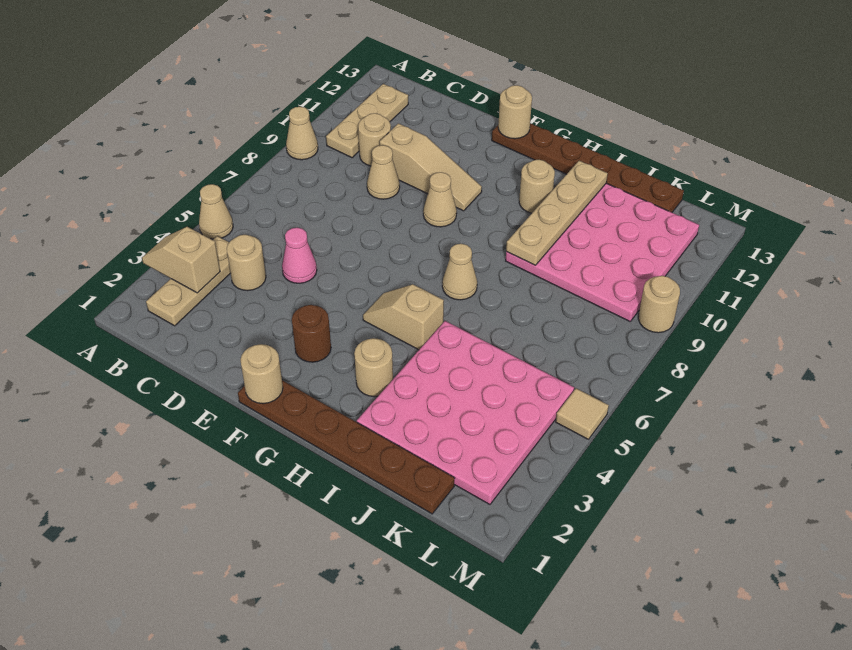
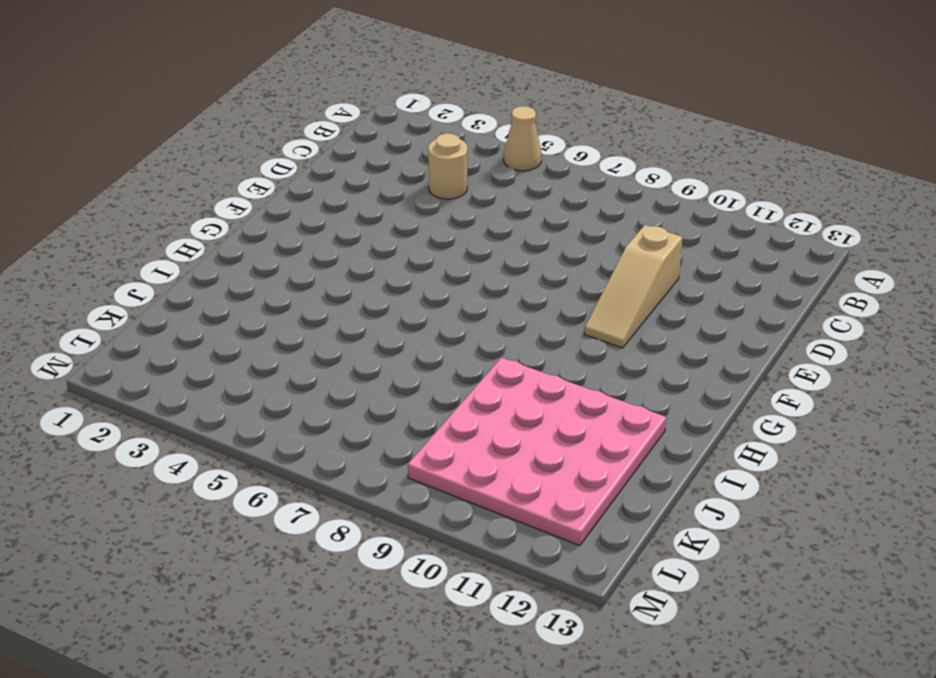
none -> tan 1x1 cone [286,107,318,160]
none -> tan 1x3 plate [146,236,230,326]
none -> tan 1x3 plate [326,84,408,158]

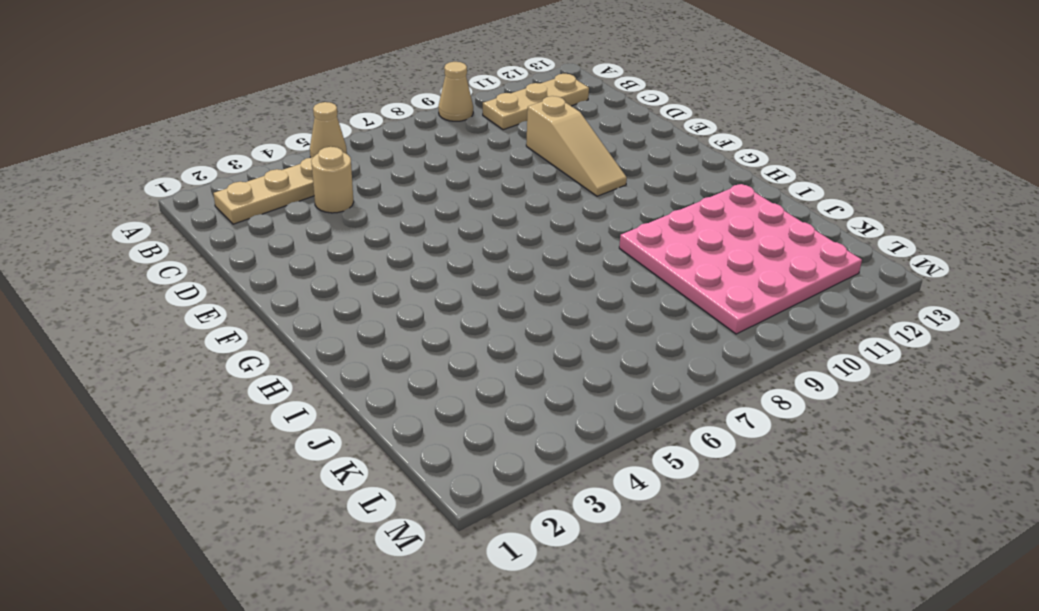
none -> tan 1x1 round brick [358,113,391,166]
none -> pink 1x1 cone [282,228,317,283]
none -> tan 1x1 cone [367,145,400,199]

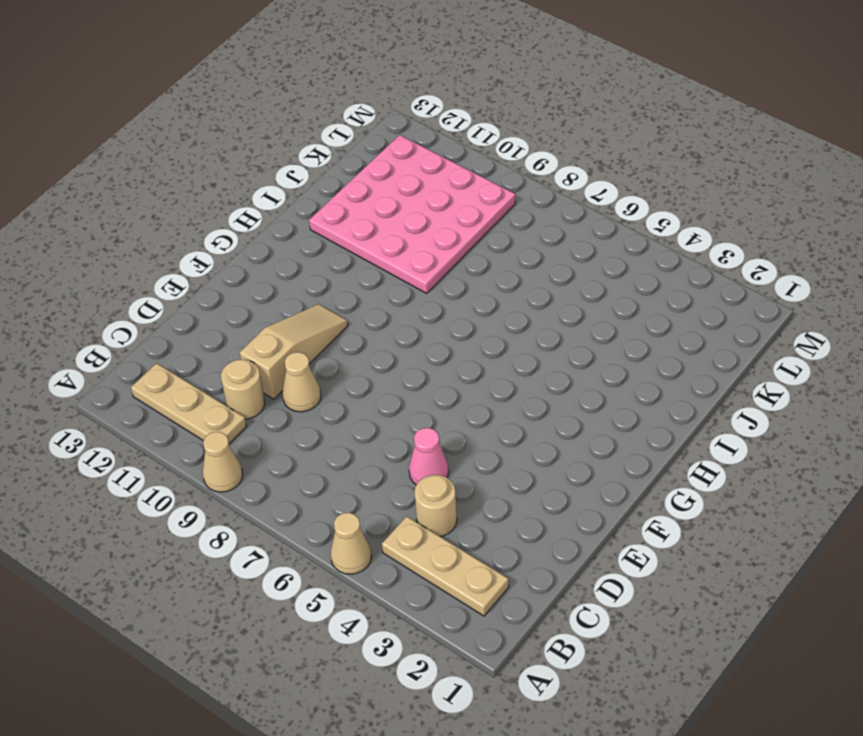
none -> brown 1x6 plate [238,380,455,514]
none -> brown 1x1 round brick [292,305,331,362]
none -> tan 1x1 cone [423,172,457,227]

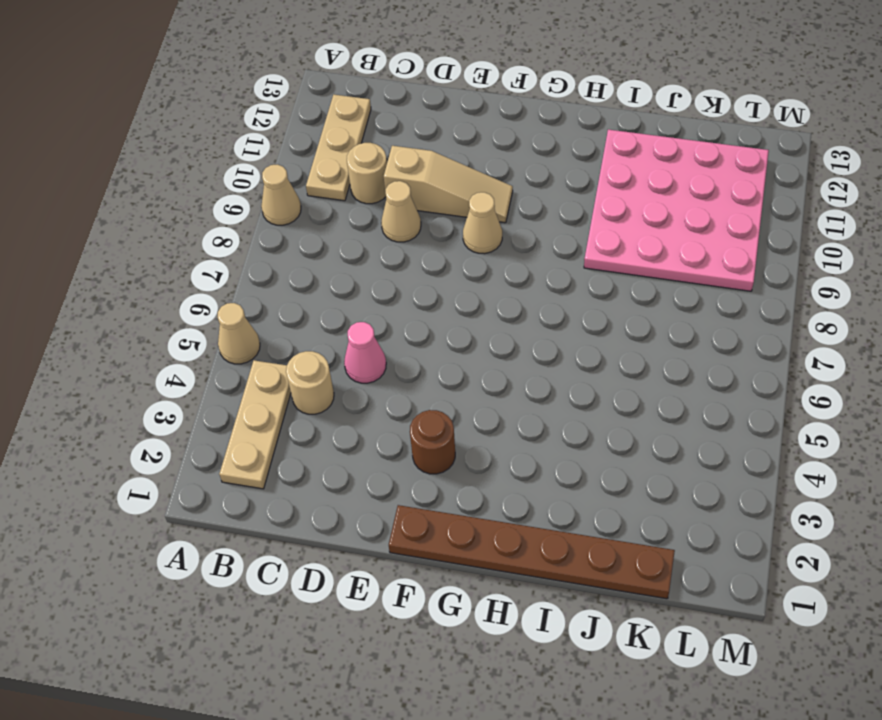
none -> brown 1x6 plate [492,123,684,212]
none -> tan 1x2 slope [363,284,444,350]
none -> tan 1x1 round brick [354,338,393,397]

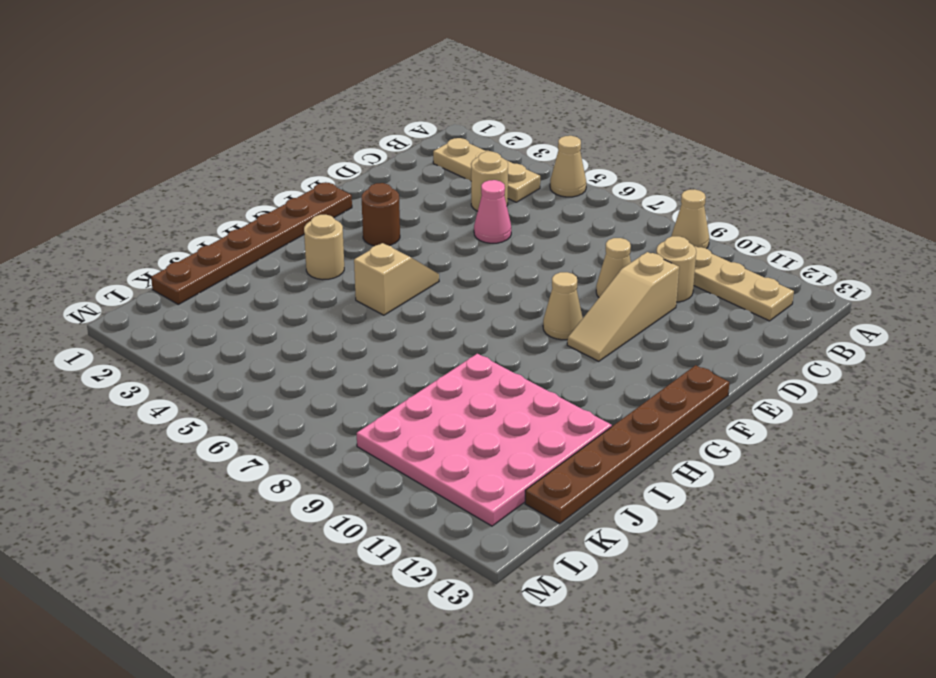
none -> tan 1x1 cone [442,244,477,300]
none -> tan 1x1 round brick [519,160,555,213]
none -> pink 4x4 plate [357,321,574,504]

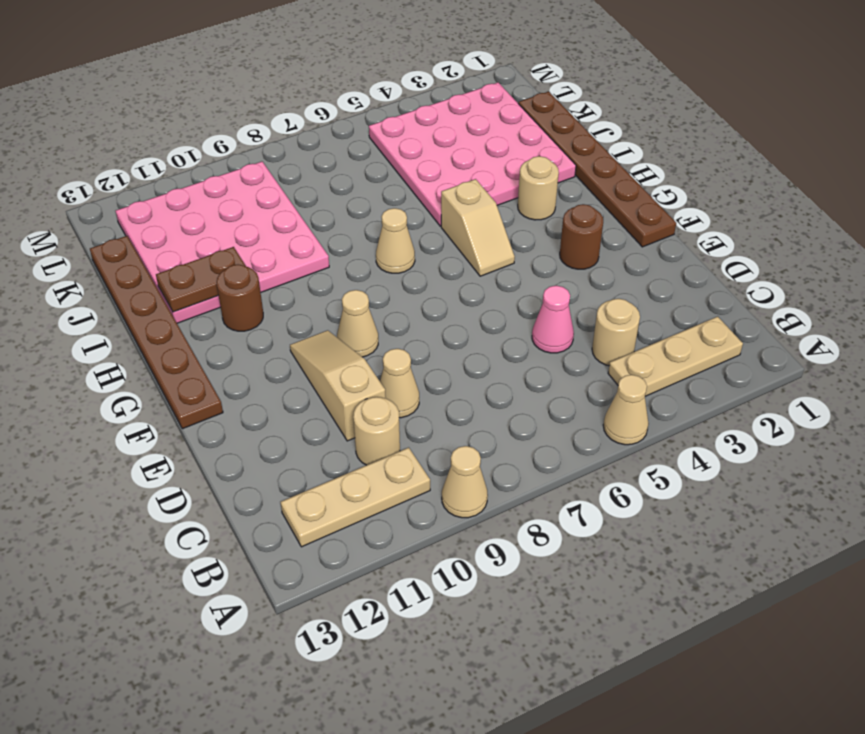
brown 1x1 round brick [216,265,263,331] -> tan 1x1 round brick [519,160,555,213]
brown 1x2 plate [156,247,246,312] -> tan 1x4 plate [506,161,608,265]
none -> tan 1x1 tile [556,388,609,439]
none -> tan 1x1 round brick [638,276,680,333]
none -> tan 1x2 slope [142,227,220,293]

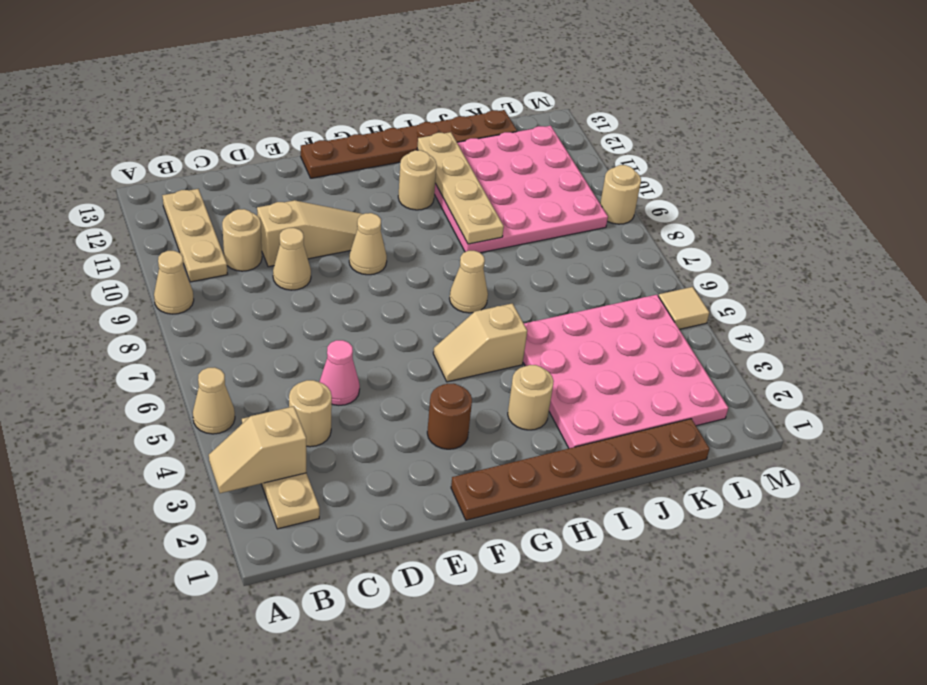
none -> tan 1x1 round brick [240,344,283,404]
none -> tan 1x1 round brick [498,85,532,139]

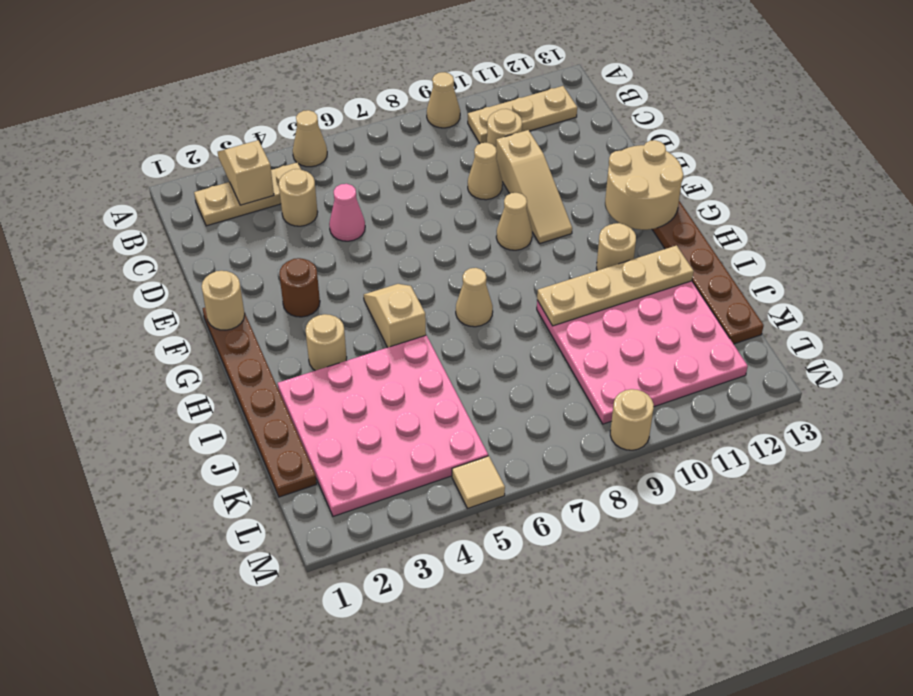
tan 2x2 round brick [605,140,683,230] -> tan 1x1 round brick [498,85,532,139]

